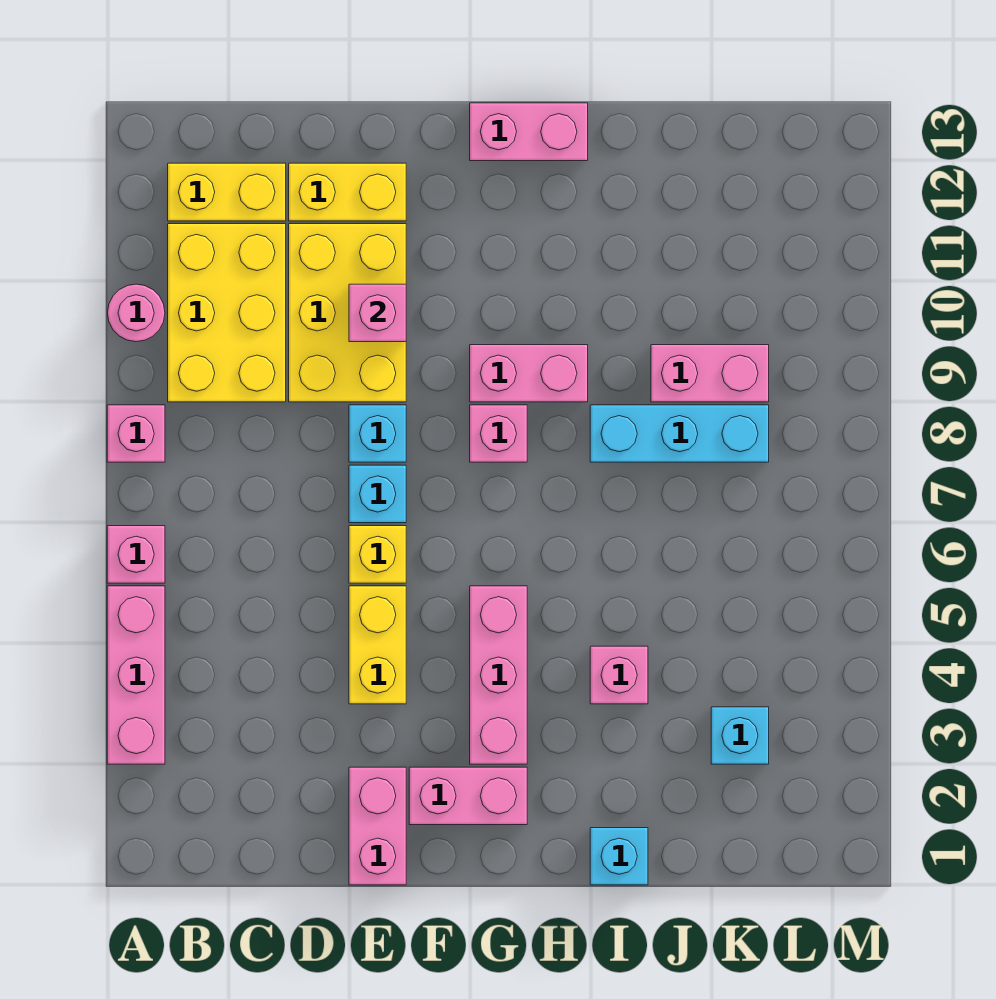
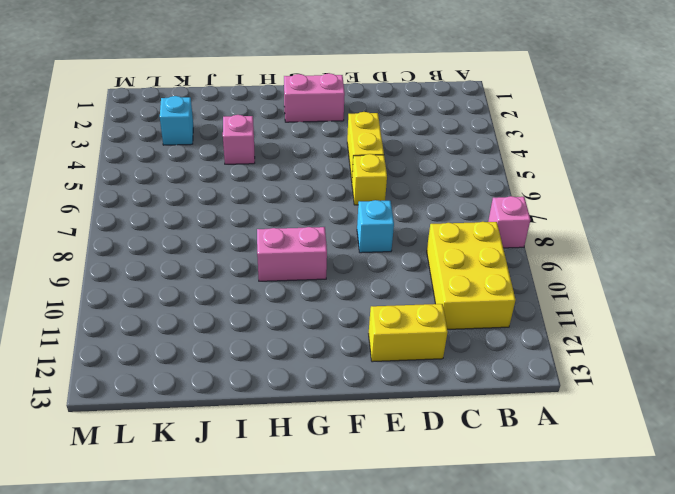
none -> pink 1x3 brick [107,586,165,764]
none -> pink 1x1 brick [107,526,165,583]
none -> pink 1x1 round brick [108,284,165,342]

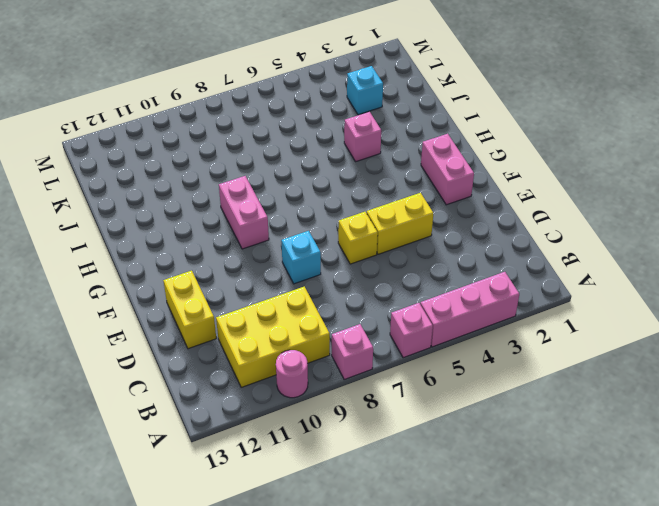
none -> yellow 1x2 brick [168,163,286,221]
none -> yellow 2x3 brick [289,224,406,402]
none -> pink 1x2 brick [349,767,406,885]

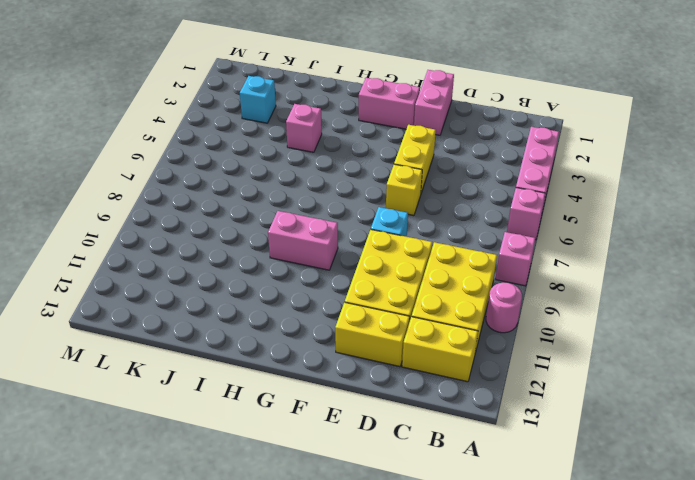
none -> cyan 1x1 brick [349,465,406,523]
none -> pink 1x3 brick [470,586,527,764]
none -> pink 1x1 brick [470,405,527,462]

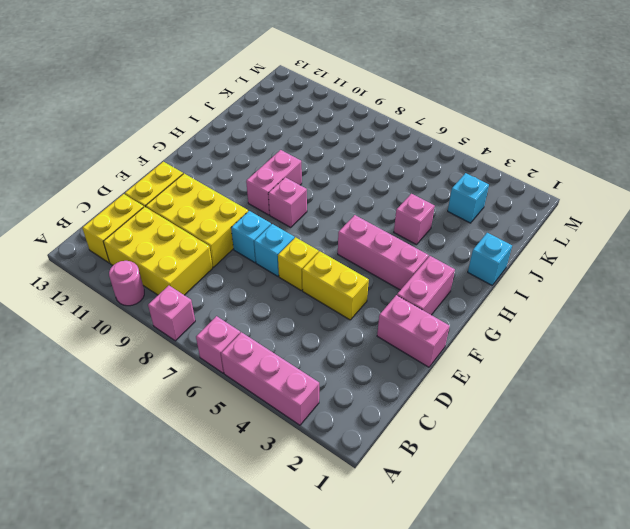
none -> pink 1x2 brick [470,103,588,161]
none -> cyan 1x3 brick [590,405,769,462]
none -> pink 1x2 brick [651,345,769,402]

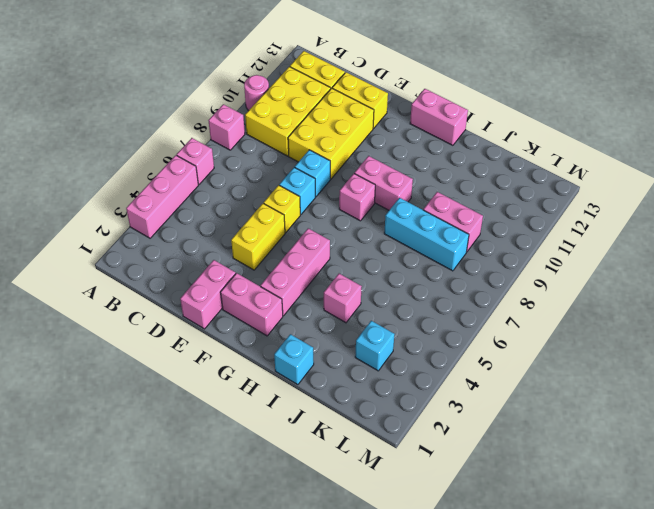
none -> pink 1x1 brick [349,284,406,342]

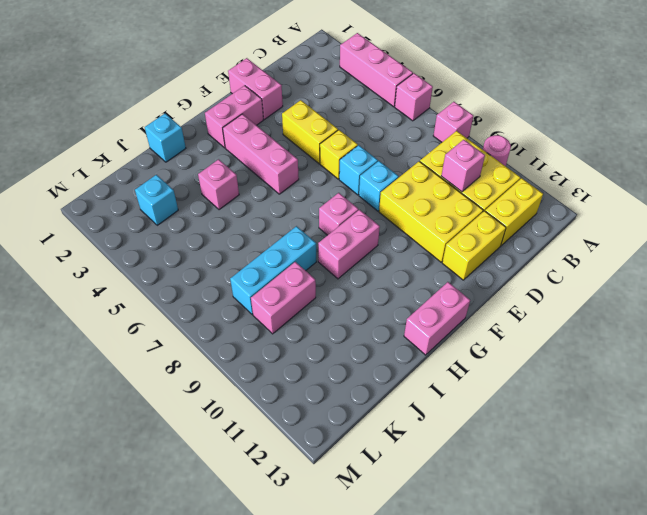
pink 1x1 brick [441,140,485,192] -> pink 1x1 brick moved to [349,284,406,342]

